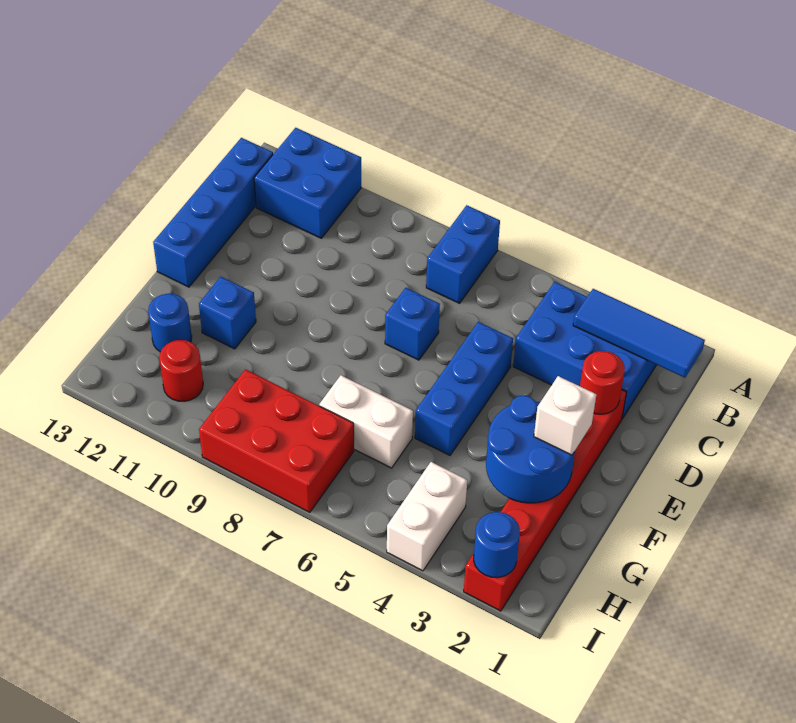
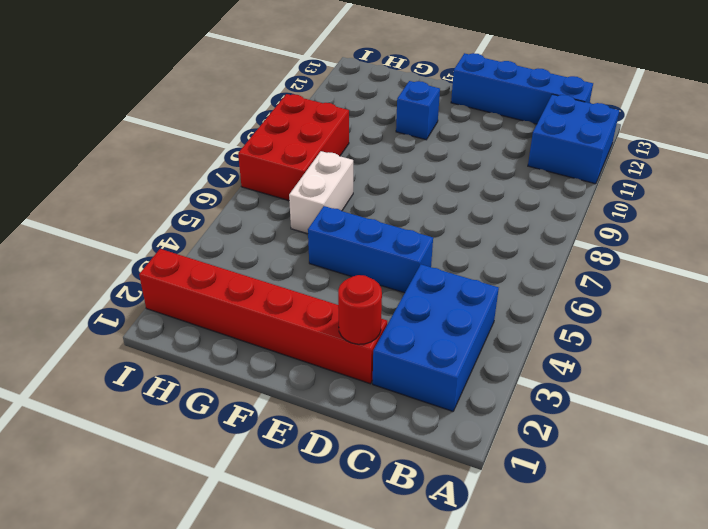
none -> blue 1x2 brick [426,205,500,303]
none -> blue 1x1 brick [385,288,440,360]
none -> blue 1x1 round brick [148,294,192,352]

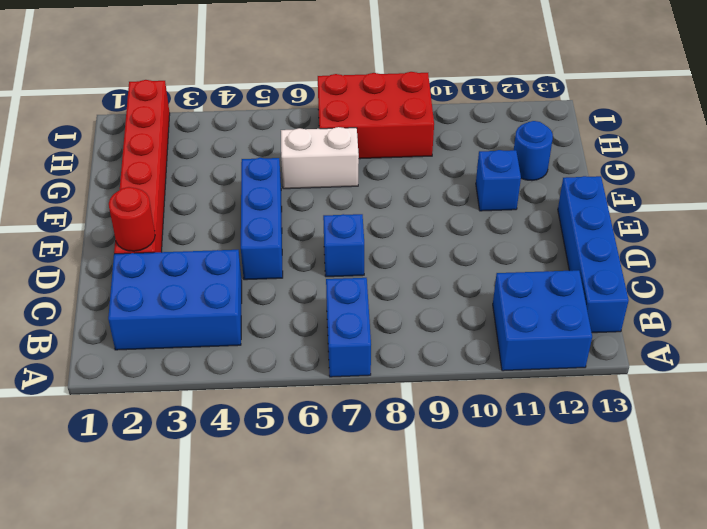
none -> white 1x2 brick [387,462,467,571]
none -> red 1x1 round brick [159,340,203,401]
none -> blue 1x3 tile [573,289,705,378]

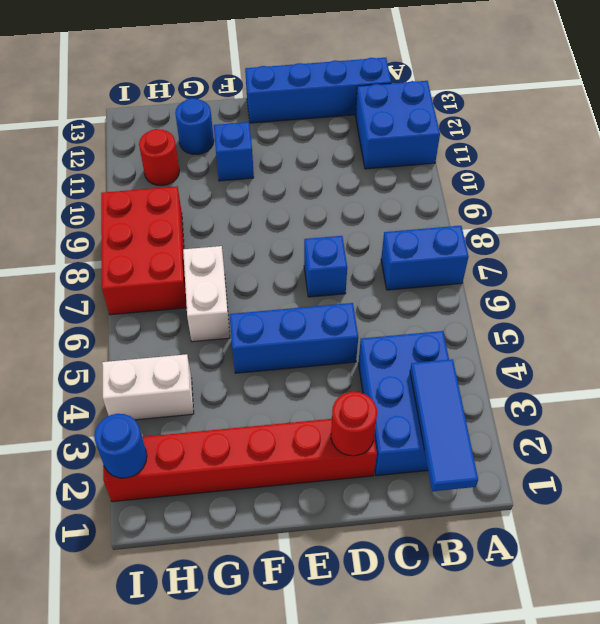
none -> blue 2x2 round brick [486,395,575,503]
none -> white 1x1 brick [534,376,596,455]

